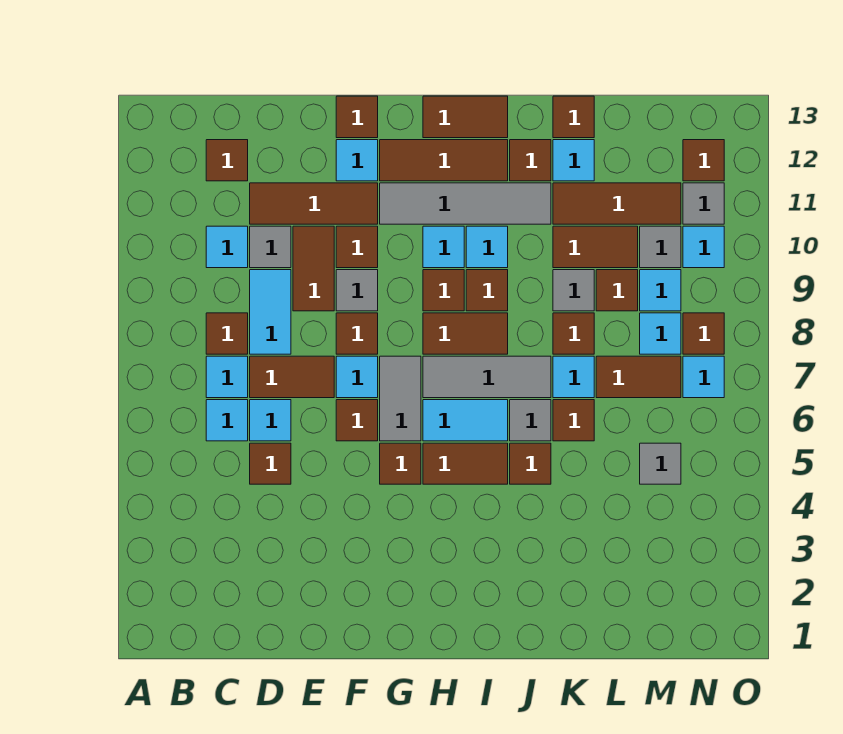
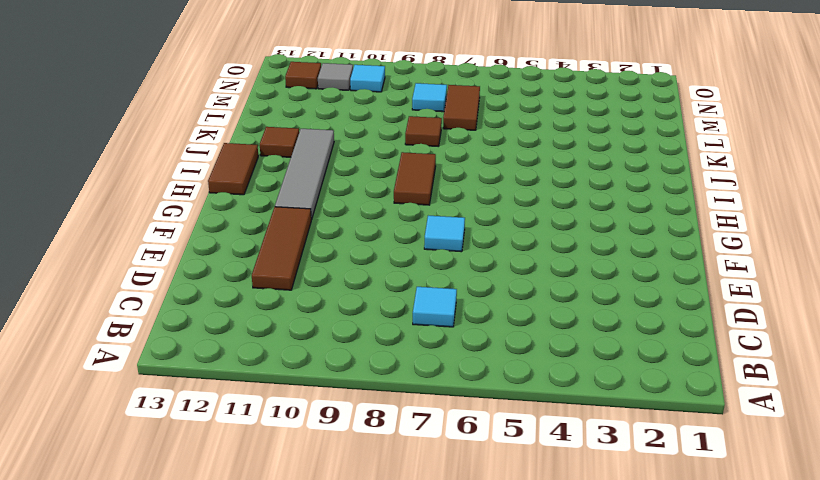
none -> cyan 1x1 tile [206,400,248,441]
none -> brown 1x1 tile [206,313,248,354]
none -> cyan 1x1 tile [206,226,248,268]
none -> brown 1x1 tile [206,140,248,181]

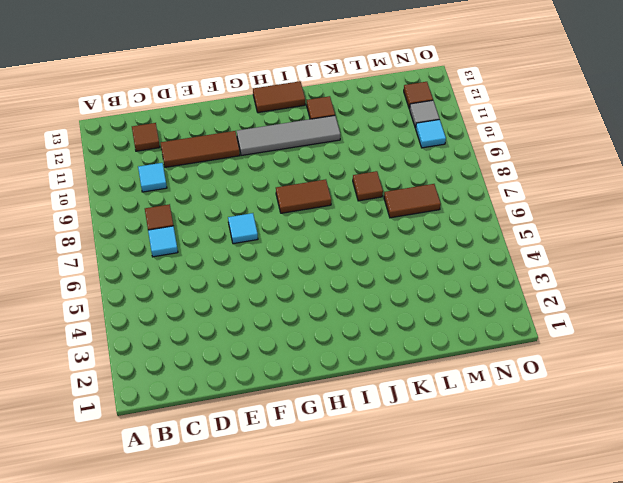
none -> cyan 1x1 tile [206,400,248,441]
none -> brown 1x1 tile [250,443,291,484]
none -> cyan 1x1 tile [250,400,291,441]
none -> brown 1x2 tile [250,356,334,398]

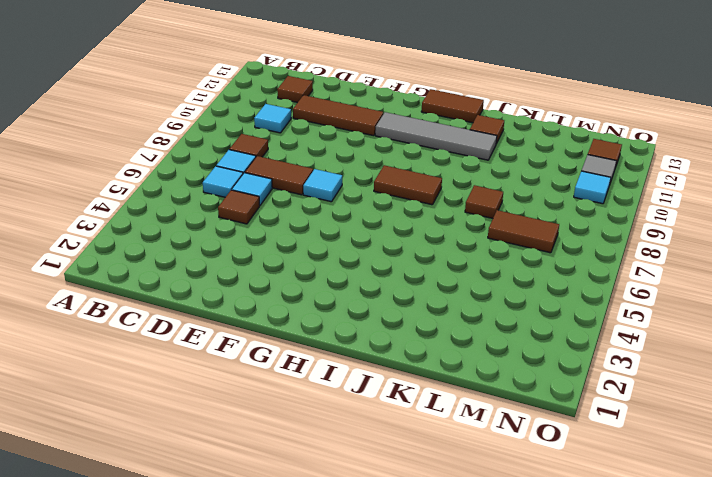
none -> cyan 1x2 tile [250,270,291,354]
none -> grey 1x1 tile [250,226,291,268]
none -> brown 1x2 tile [293,226,334,311]
none -> brown 1x1 tile [336,400,378,441]

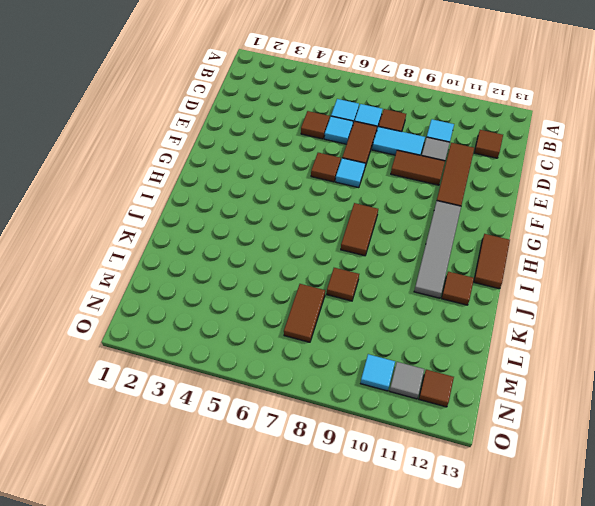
none -> brown 1x1 tile [336,313,378,354]
none -> grey 1x1 tile [336,270,378,311]
none -> brown 1x1 tile [336,226,378,268]
none -> cyan 1x1 tile [336,140,378,181]

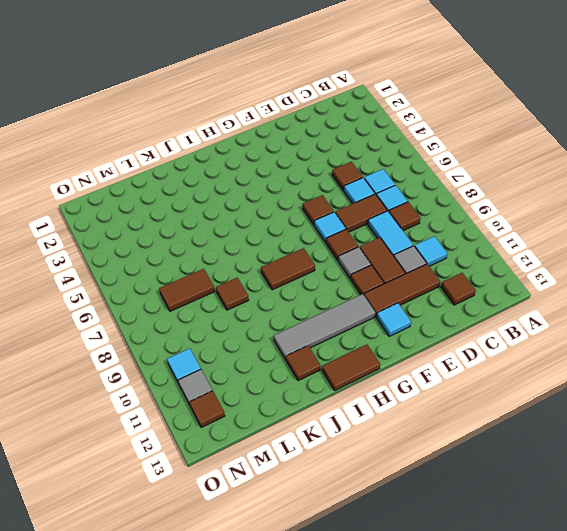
none -> brown 1x1 tile [336,96,378,138]
none -> brown 1x1 tile [380,443,421,484]
none -> grey 1x2 tile [380,356,421,441]
none -> brown 1x3 tile [380,140,508,181]

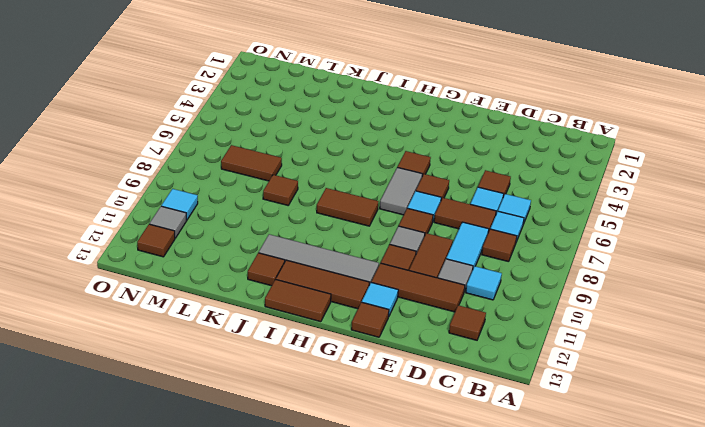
none -> brown 1x2 tile [423,443,508,484]
none -> cyan 1x2 tile [423,400,508,441]
none -> grey 1x3 tile [423,356,551,398]
none -> brown 1x1 tile [423,270,464,311]

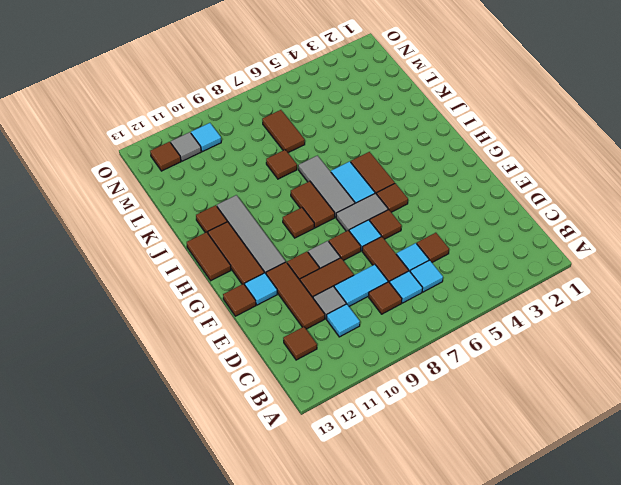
none -> cyan 1x1 tile [423,226,464,268]
none -> brown 1x1 tile [466,270,508,311]
none -> cyan 1x1 tile [466,226,508,268]
none -> brown 1x1 tile [510,443,551,484]

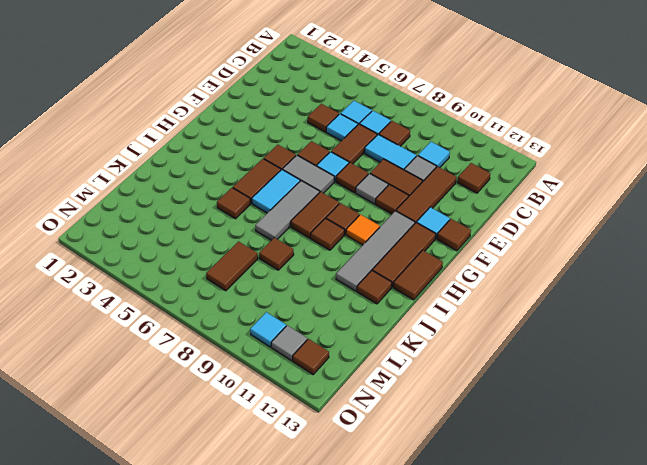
orange 1x1 tile [346,215,380,245] -> cyan 1x1 tile [423,226,464,268]
none -> cyan 1x1 tile [466,226,508,268]
none -> grey 1x1 tile [510,400,551,441]
none -> brown 1x1 tile [553,400,594,441]
none -> cyan 1x1 tile [553,356,594,398]

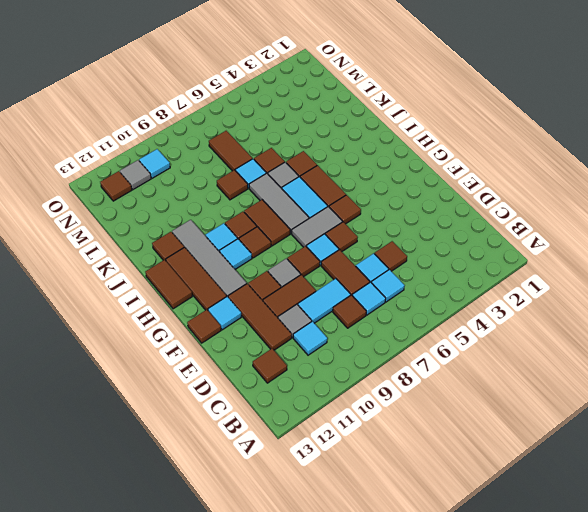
none -> grey 1x1 tile [553,270,594,311]
none -> brown 1x2 tile [553,226,638,268]
none -> brown 1x3 tile [553,183,681,224]
none -> cyan 1x1 tile [553,140,594,181]

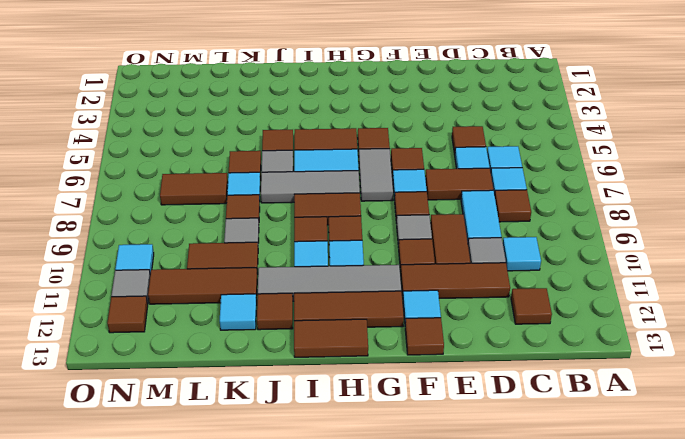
none -> brown 1x1 tile [553,96,594,138]
none -> brown 1x1 tile [596,270,638,311]
none -> grey 1x1 tile [640,443,681,484]
none -> cyan 1x1 tile [640,313,681,354]

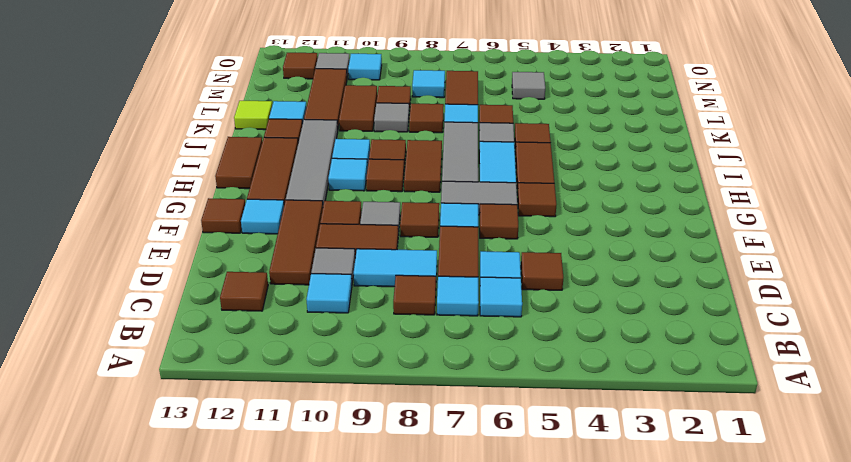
lime 1x1 tile [234,101,272,130] -> brown 1x1 tile [553,96,594,138]
none -> cyan 1x1 tile [640,270,681,311]
none -> grey 1x1 tile [640,226,681,268]
none -> cyan 1x1 tile [683,356,724,398]
none -> brown 1x1 tile [683,313,724,354]

